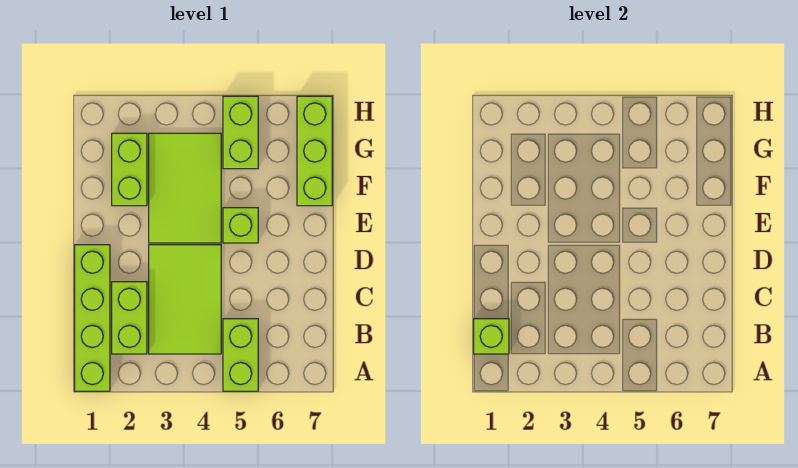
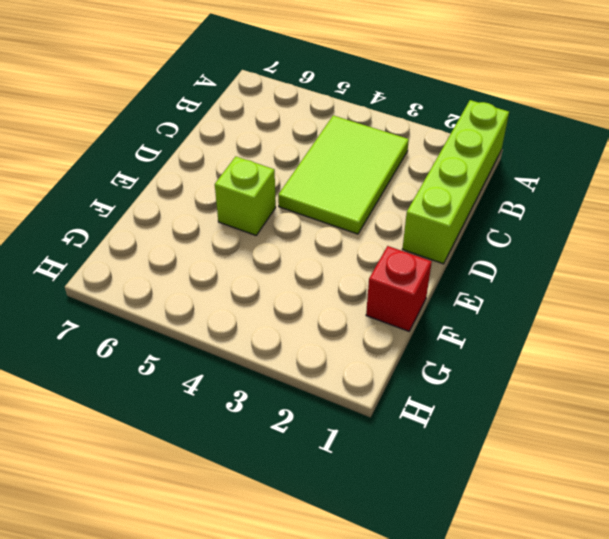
red 1x1 brick [366,246,432,331] -> none
none -> lime 1x2 brick [223,319,258,391]
none -> lime 1x2 brick [112,282,147,354]

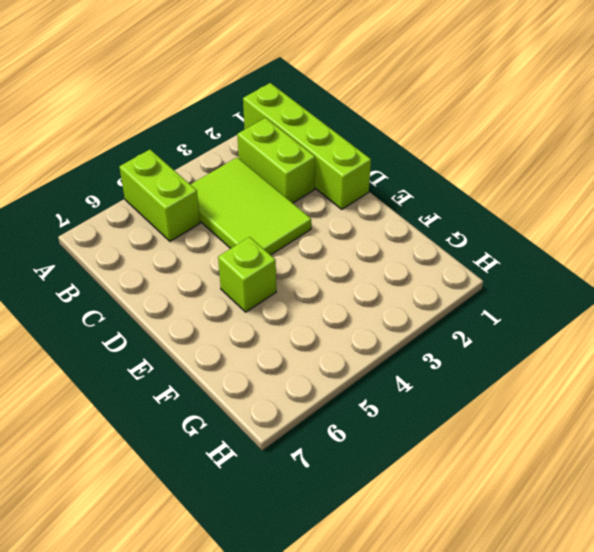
none -> lime 2x3 tile [149,133,221,243]
none -> lime 1x2 brick [112,133,147,206]

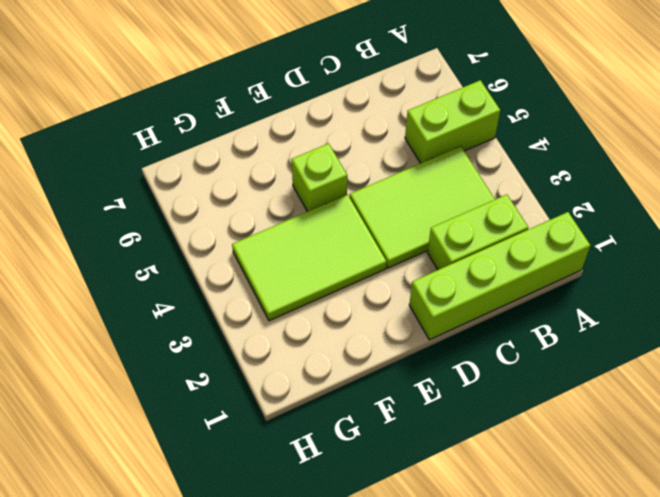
none -> lime 1x2 brick [112,133,147,206]
none -> lime 1x3 brick [297,96,332,206]

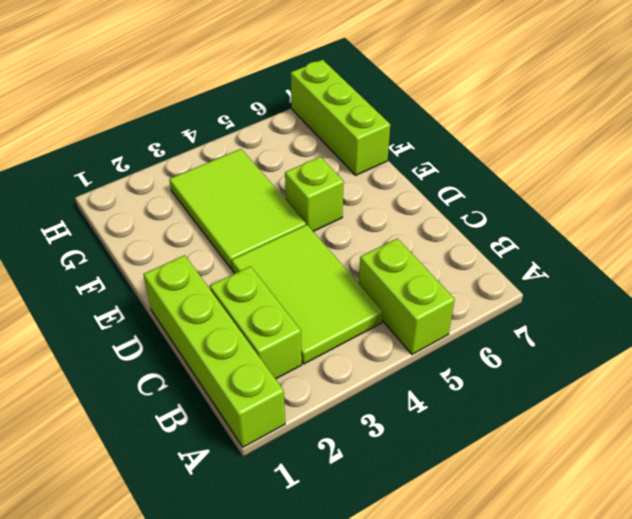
none -> lime 1x2 brick [112,133,147,206]
none -> lime 1x2 brick [223,96,258,169]

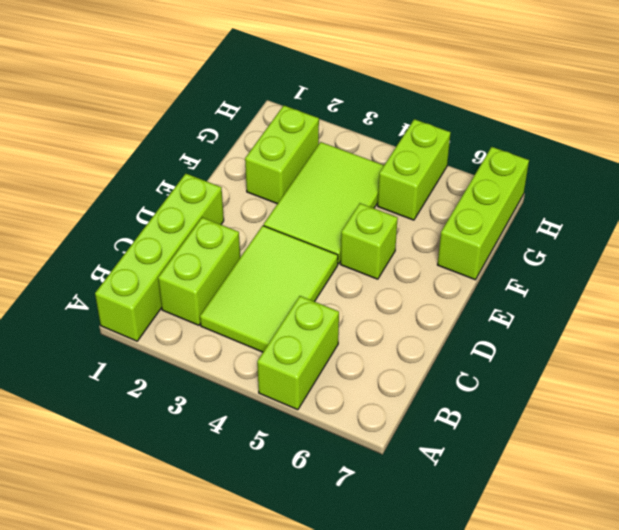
none -> lime 1x1 brick [474,319,509,354]

